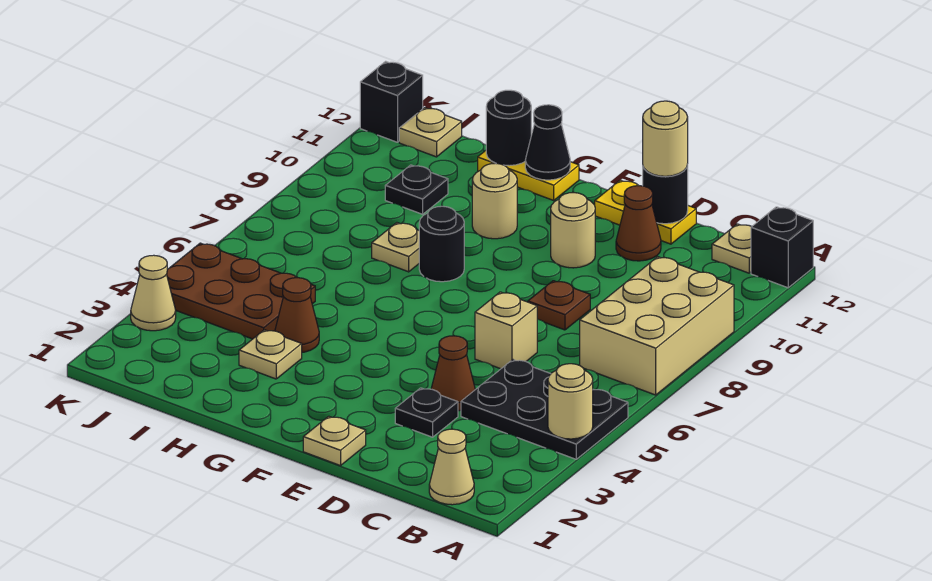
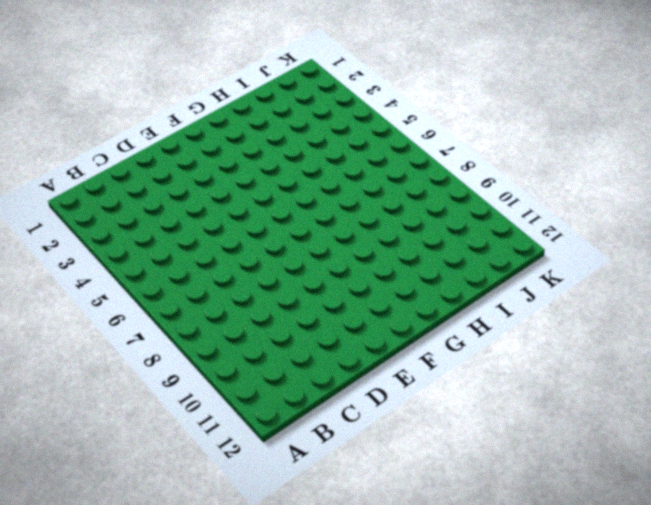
none -> black 2x3 plate [461,360,628,459]
none -> tan 2x3 brick [580,257,734,395]
none -> black 1x1 brick [751,207,813,288]

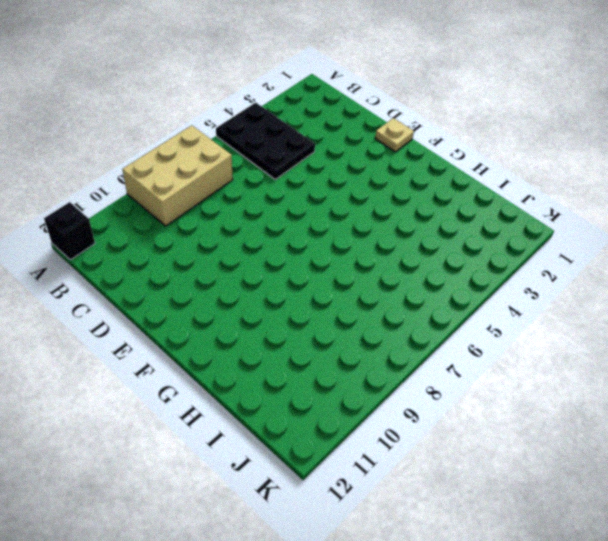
none -> tan 1x1 cone [429,429,474,505]
none -> tan 1x1 plate [712,224,752,273]
none -> black 1x1 plate [395,388,458,437]

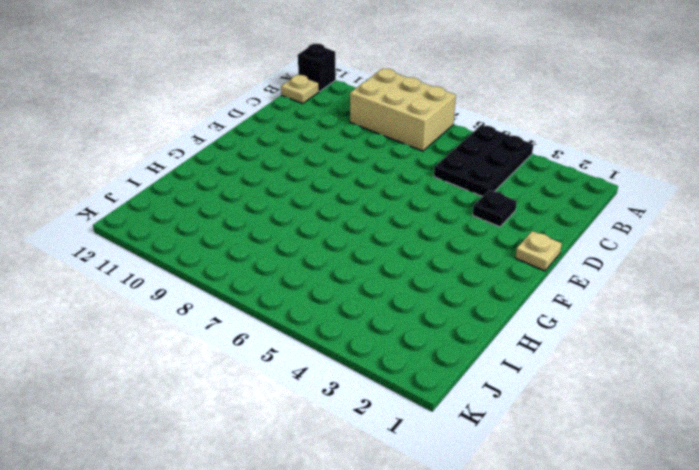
none -> tan 1x1 cone [429,429,474,505]
none -> brown 1x1 cone [431,336,475,411]
none -> tan 1x1 brick [475,292,537,369]

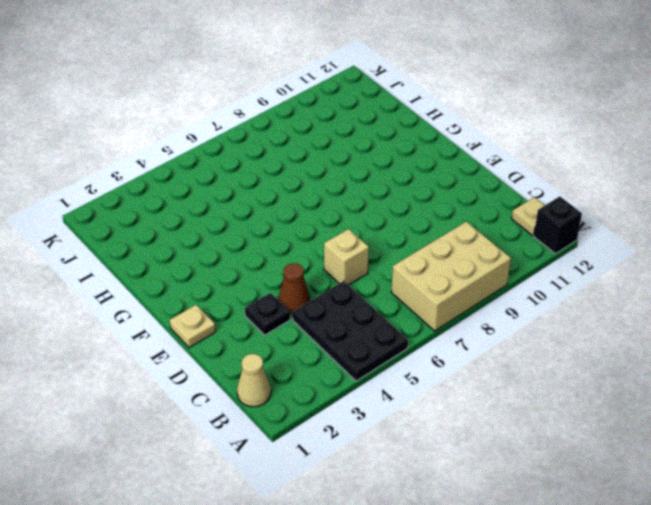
none -> brown 1x1 plate [528,281,590,330]
none -> brown 1x1 cone [616,186,661,261]
none -> yellow 1x2 plate [595,180,696,244]

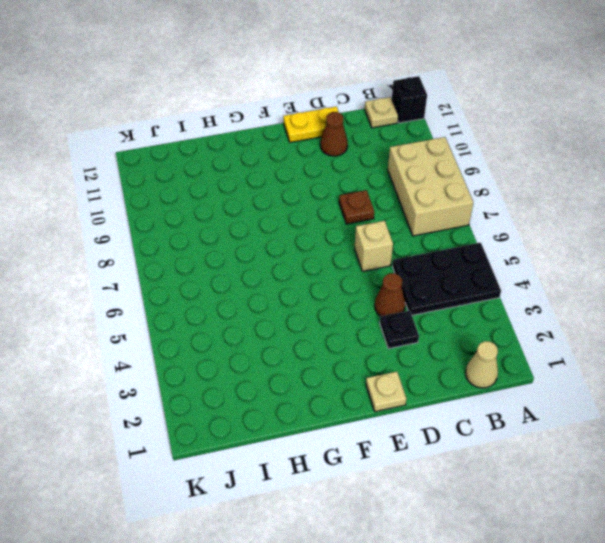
none -> tan 1x1 round brick [551,193,595,268]
none -> black 1x1 round brick [419,206,464,282]
none -> tan 1x1 round brick [472,163,517,239]

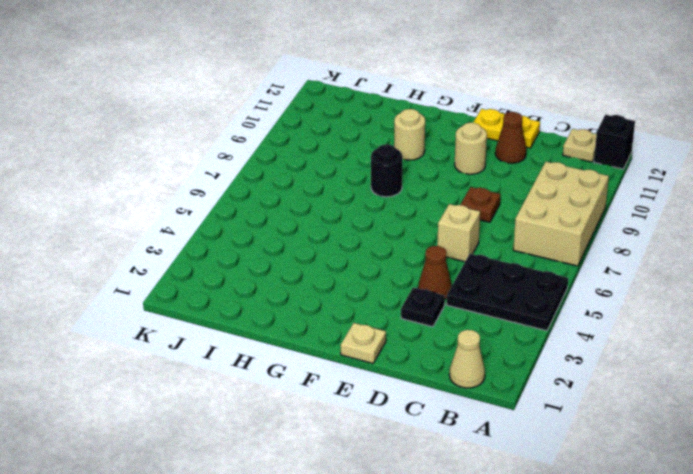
none -> yellow 1x2 plate [478,151,579,200]
none -> tan 1x1 plate [239,330,302,379]
none -> brown 1x1 cone [275,278,319,352]

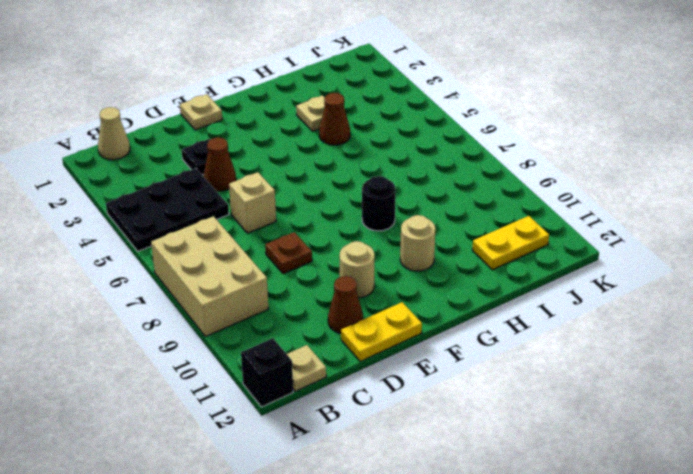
yellow 1x2 plate [472,216,549,270] -> yellow 1x2 plate moved to [478,151,579,200]
none -> tan 1x1 plate [372,223,419,272]
none -> brown 2x3 plate [167,243,315,339]
none -> black 1x1 plate [385,165,448,214]

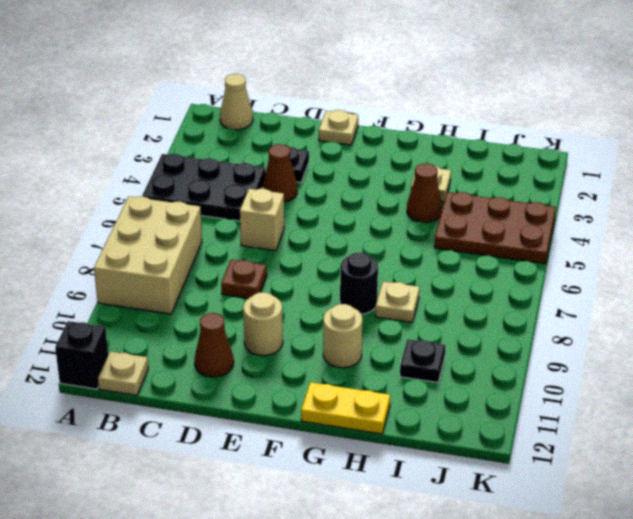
none -> yellow 1x2 plate [595,180,696,244]
none -> tan 1x1 plate [399,108,462,157]
none -> tan 1x1 cone [131,255,176,331]

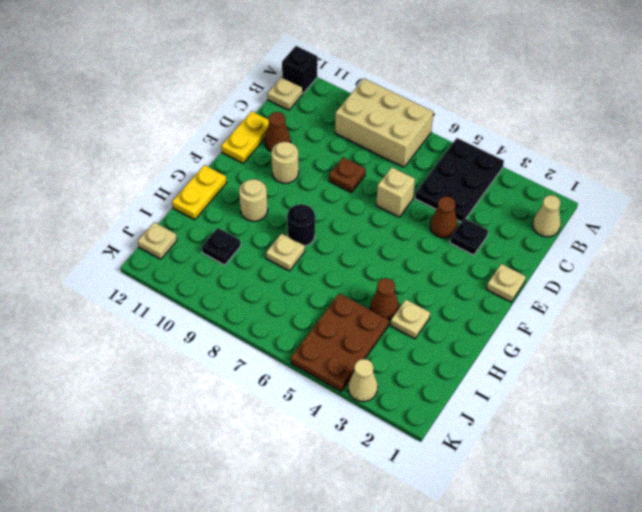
none -> black 1x1 brick [360,61,423,142]
none -> tan 1x1 round brick [548,364,593,439]
none -> black 1x1 round brick [643,165,688,224]

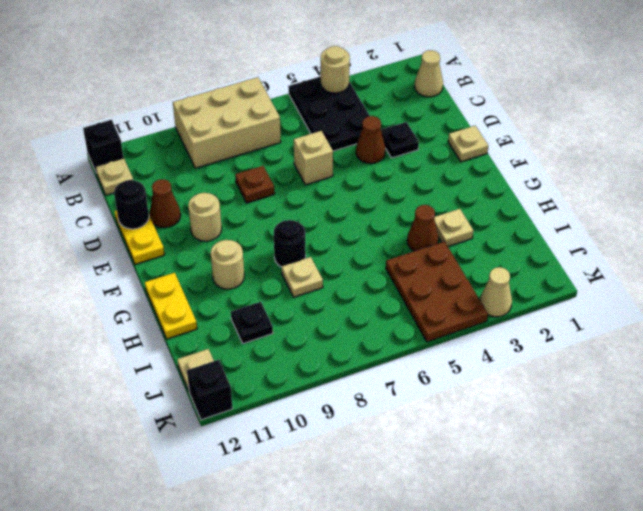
none -> black 1x1 cone [525,105,570,180]
none -> black 1x1 round brick [486,90,531,166]
none -> tan 1x1 round brick [643,101,688,176]

